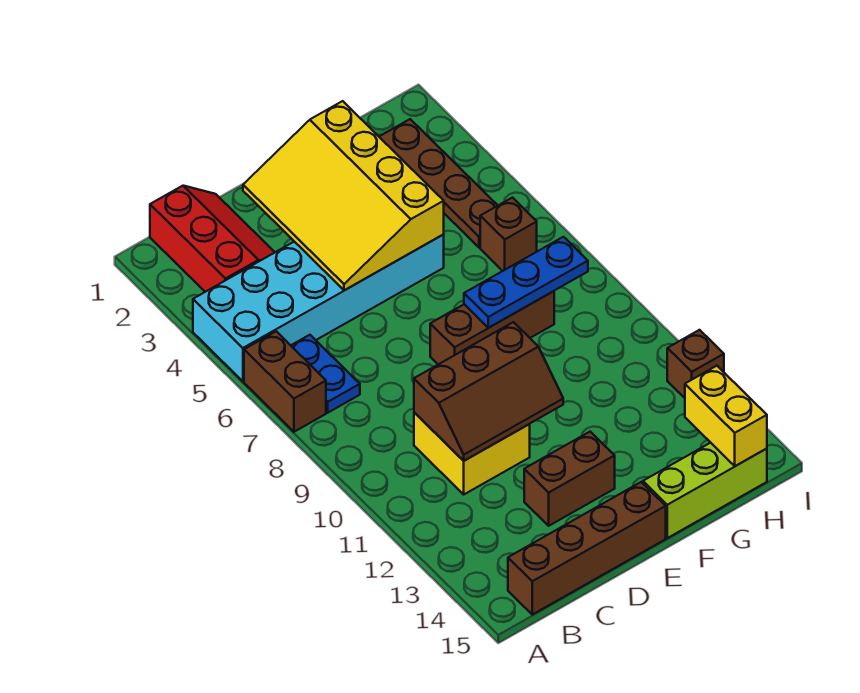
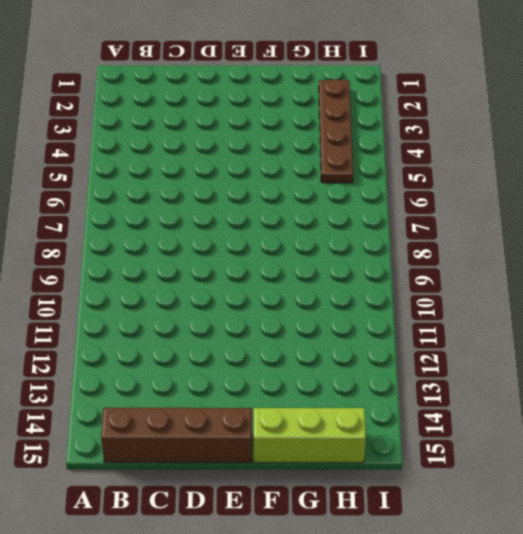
none -> cyan 2x6 brick [193,235,444,381]
none -> brown 1x2 brick [244,331,326,432]
none -> red 2x3 slope [150,186,275,292]

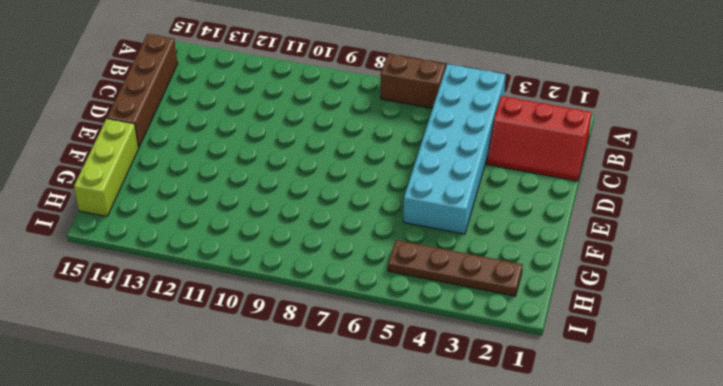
none -> blue 1x2 plate [291,335,360,413]
none -> yellow 2x2 brick [414,412,530,494]
none -> brown 1x2 brick [524,432,615,526]

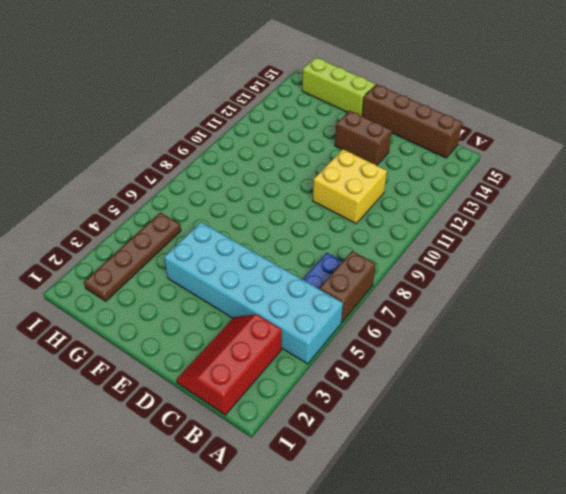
none -> brown 1x3 brick [430,291,554,364]
none -> brown 1x1 brick [480,198,537,271]
none -> brown 1x1 brick [667,330,724,398]

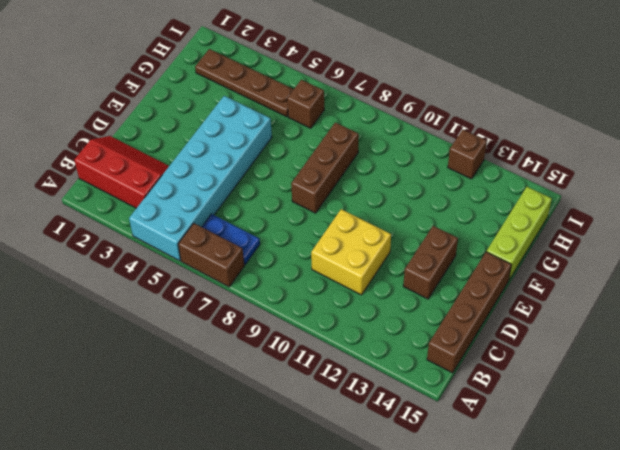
none -> brown 2x3 slope [414,322,563,461]
none -> yellow 3x4 slope [243,101,444,290]
none -> blue 1x3 plate [464,237,588,328]

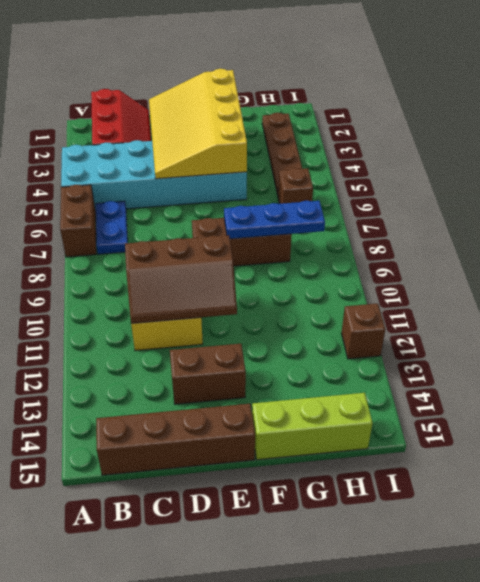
none -> yellow 1x2 brick [685,366,767,466]

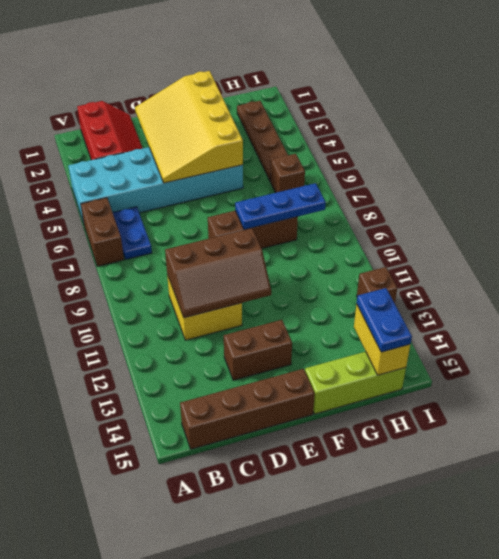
blue 1x2 plate [357,288,412,352] -> none

